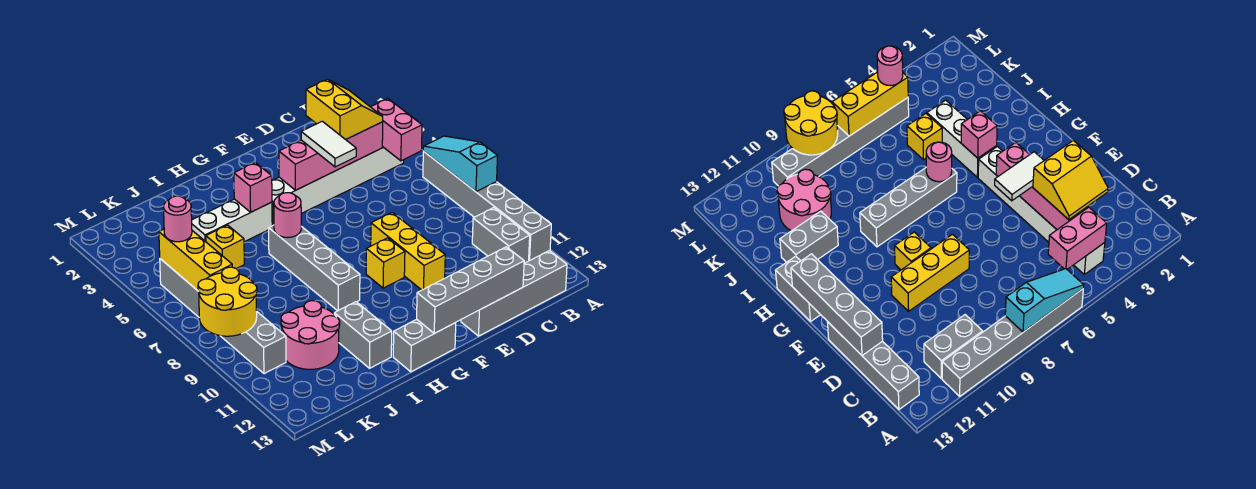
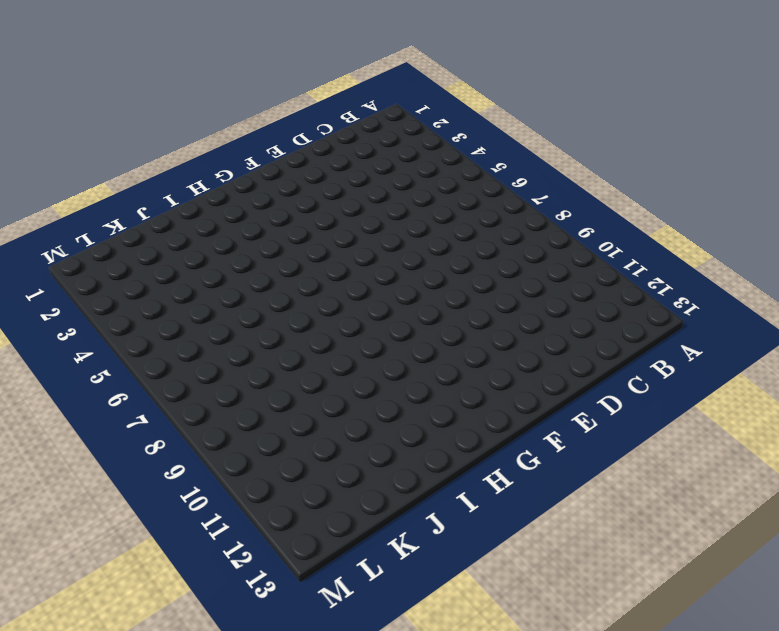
none -> grey 1x6 brick [423,152,551,261]
none -> white 1x6 brick [272,147,404,226]
none -> grey 1x2 brick [472,208,530,263]

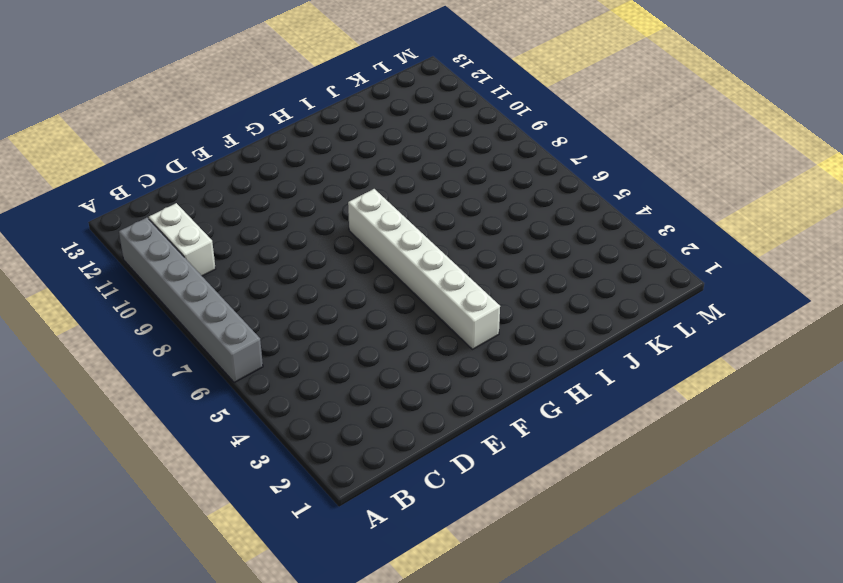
white 1x2 brick [149,203,216,276] -> grey 1x2 brick [472,208,530,263]
white 1x6 brick [348,189,500,349] -> white 1x6 brick turned to [272,147,404,226]
none -> grey 1x4 brick [461,251,567,336]
none -> yellow 1x3 brick [371,213,445,290]
none -> yellow 1x1 brick [366,238,405,288]

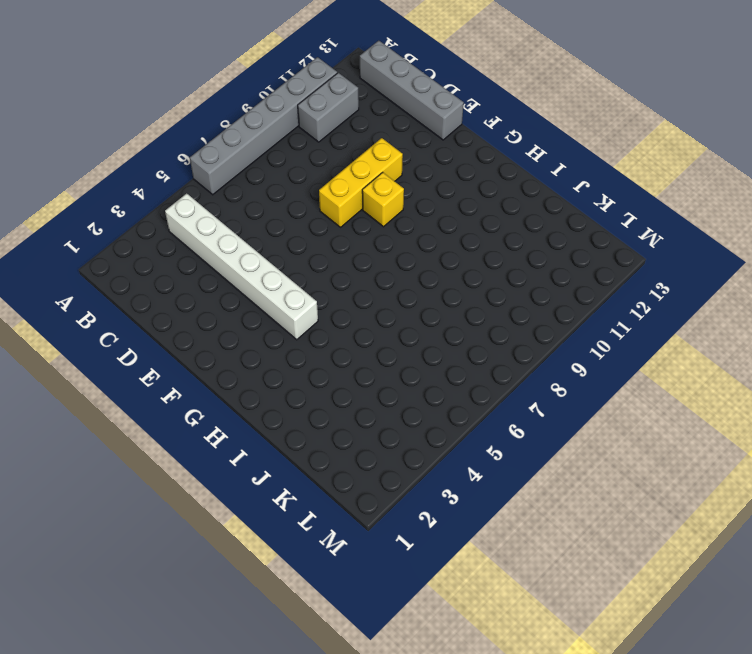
none -> grey 1x2 brick [393,319,456,372]
none -> white 1x3 brick [192,199,272,242]
none -> grey 1x4 brick [269,225,360,311]

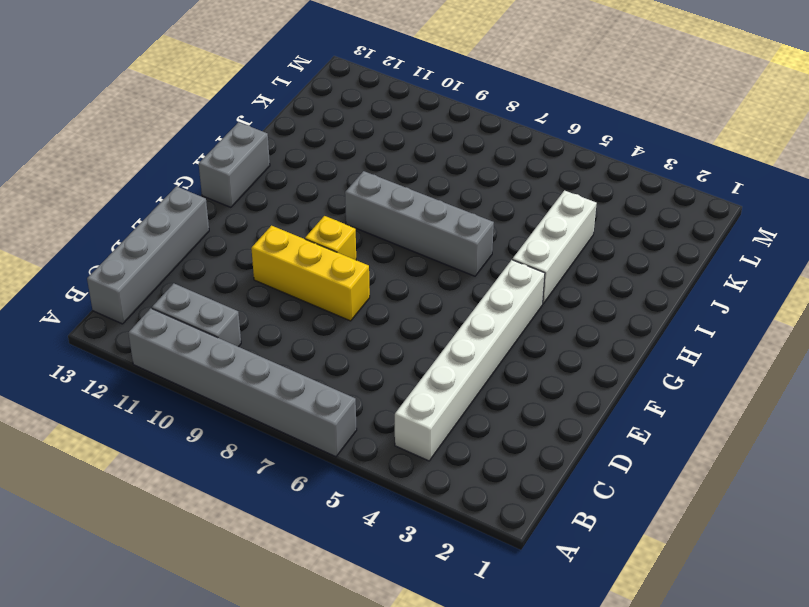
none -> grey 1x2 brick [334,302,392,368]
none -> yellow 1x1 brick [206,225,244,269]
none -> pink 2x2 round brick [281,301,340,369]

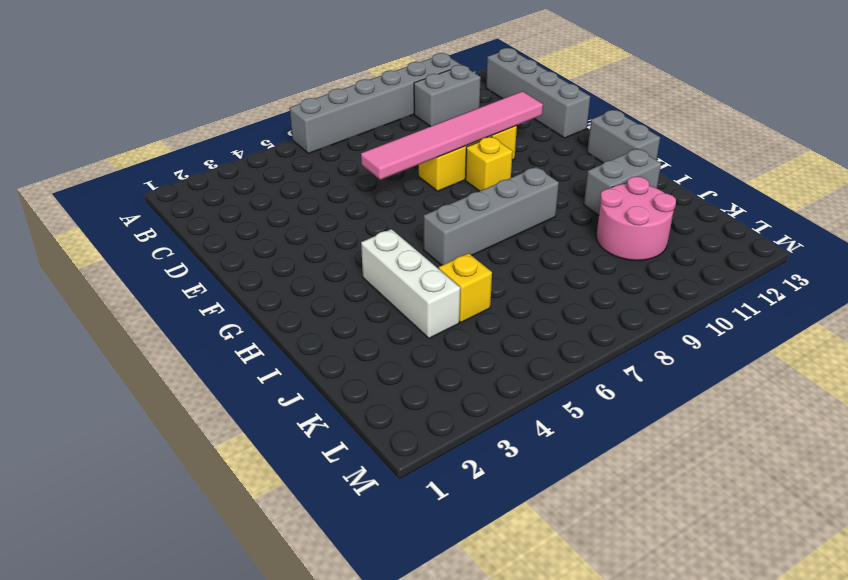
pink 1x6 tile [361,91,543,180] -> none
none -> white 1x6 brick [272,147,404,226]
none -> grey 1x6 brick [160,259,286,374]
none -> cyan 1x3 slope [423,136,498,192]

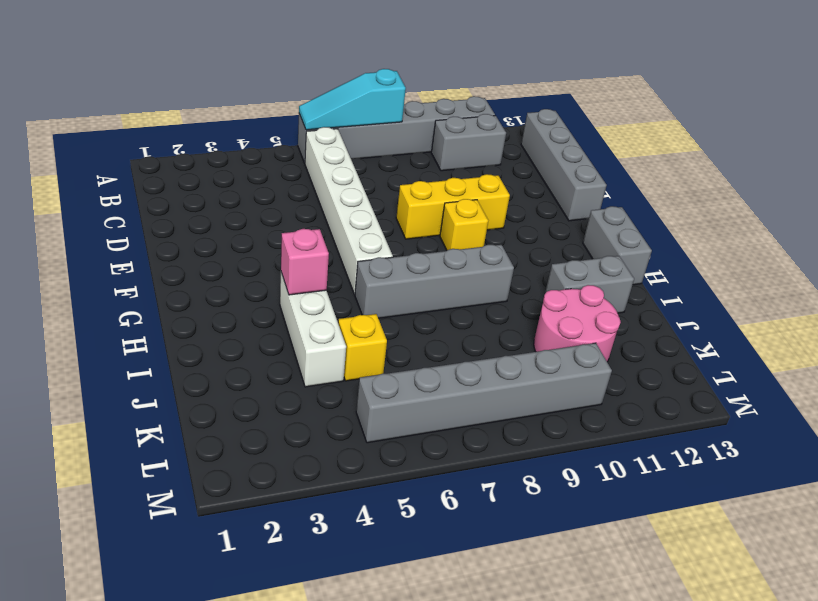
white 1x6 brick [305,127,393,294] -> white 1x6 brick moved to [272,147,404,226]
none -> pink 1x2 brick [371,99,422,161]
none -> pink 1x4 brick [279,122,383,190]
none -> grey 1x4 brick [417,247,524,333]

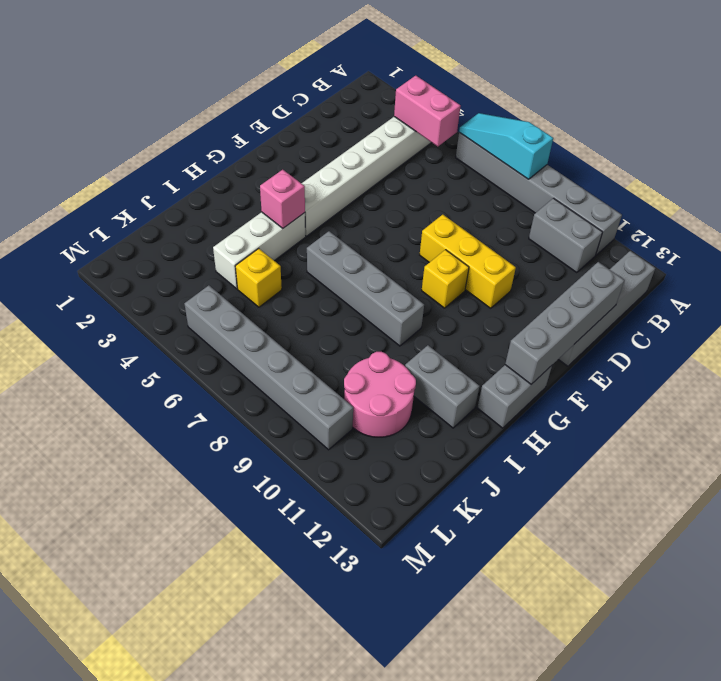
none -> pink 1x4 brick [279,122,383,190]
none -> pink 1x1 round brick [274,193,301,238]
none -> yellow 1x3 brick [159,229,232,291]

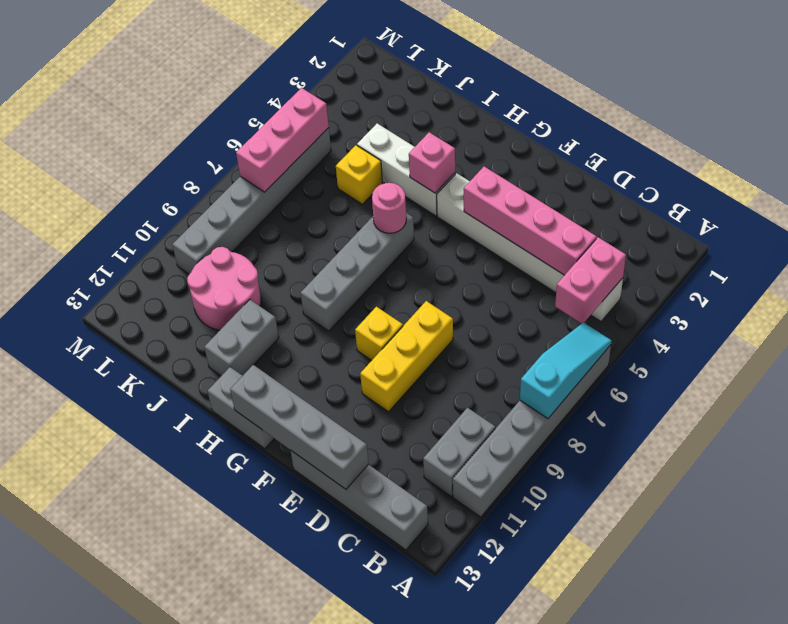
pink 1x3 brick [236,88,329,192] -> yellow 1x3 brick [159,229,232,291]
none -> yellow 2x2 round brick [198,267,257,336]
none -> yellow 2x2 slope [306,79,383,140]
none -> white 1x2 tile [301,121,356,167]

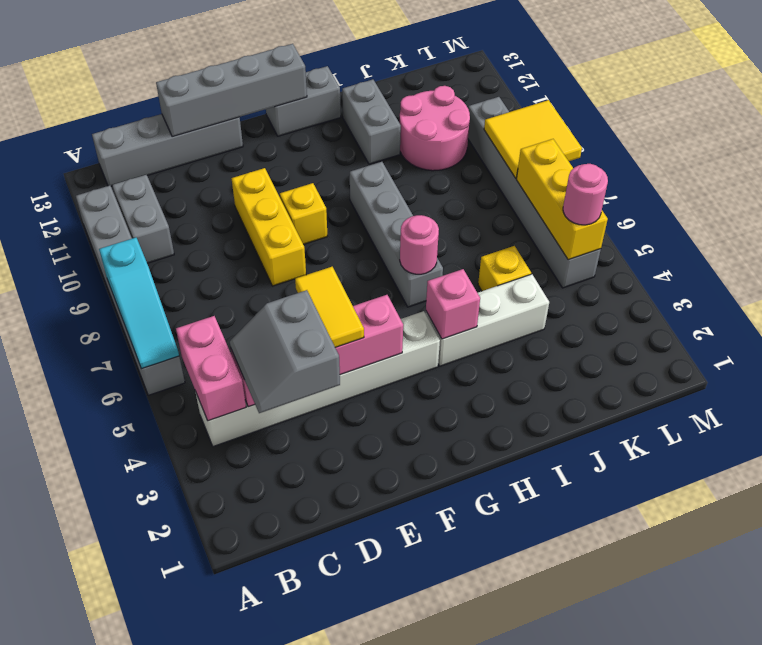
grey 2x2 slope [230,290,340,413] -> yellow 2x2 slope [306,79,383,140]
yellow 1x2 tile [295,267,364,348] -> white 1x2 tile [301,121,356,167]
yellow 2x2 tile [484,100,582,178] -> yellow 2x2 round brick [198,267,257,336]

